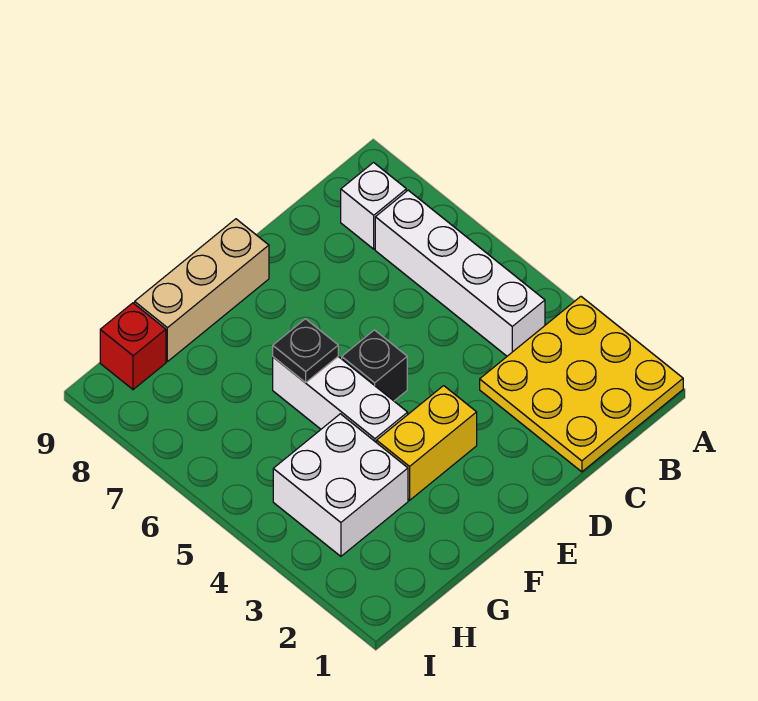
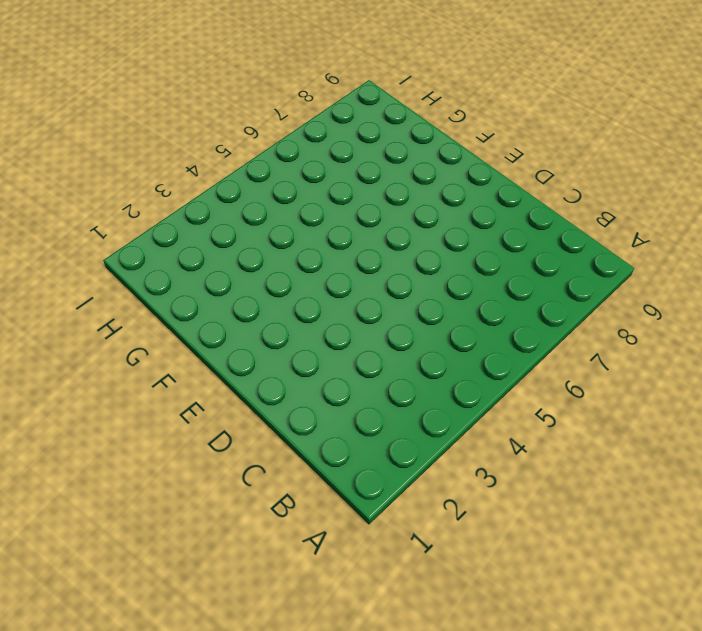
none -> yellow 3x3 plate [480,297,683,472]
none -> white 1x4 brick [375,190,545,356]

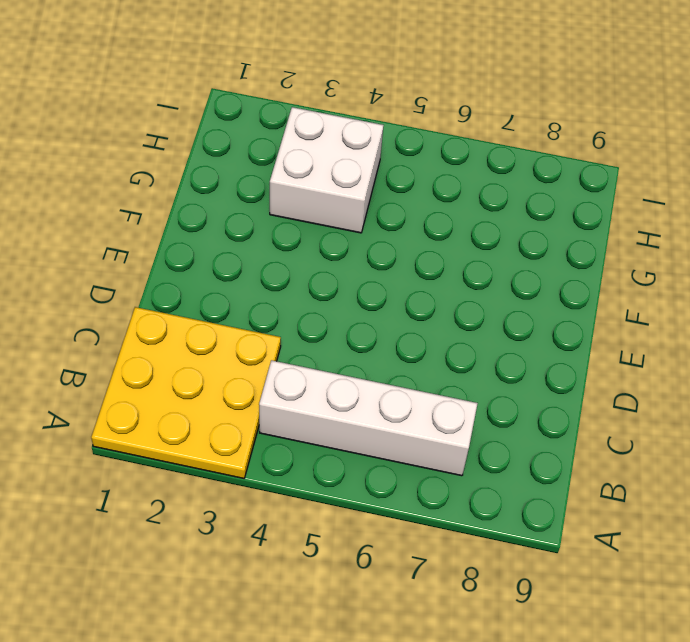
none -> white 1x1 brick [341,163,406,249]
none -> yellow 1x2 brick [377,386,477,500]

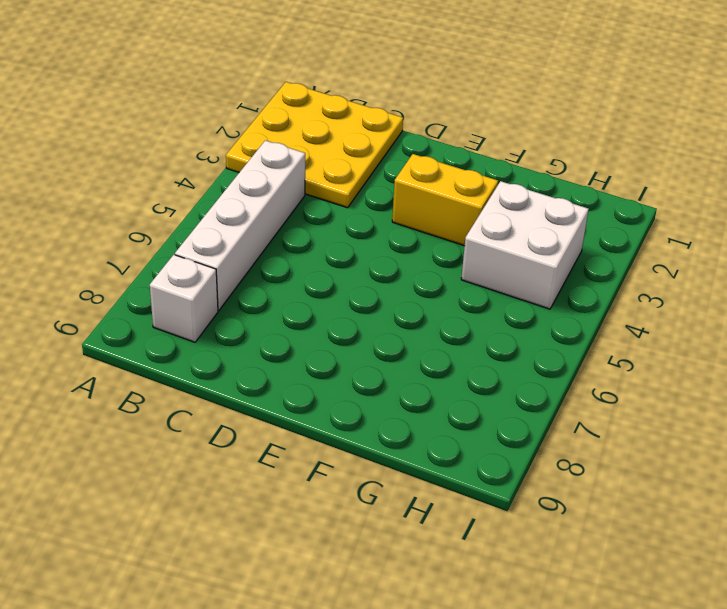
none -> black 1x1 brick [342,330,407,401]
none -> tan 1x3 brick [135,219,269,362]

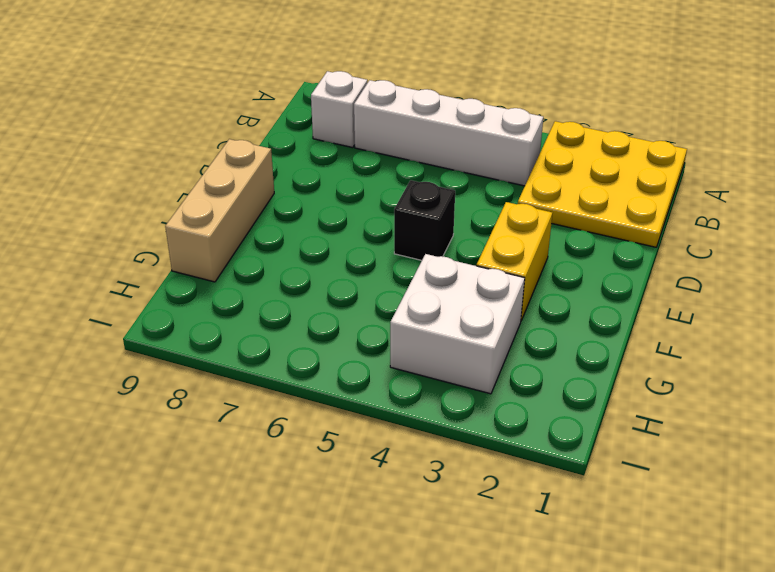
none -> white 1x3 brick [273,357,408,443]
none -> red 1x1 brick [100,303,166,390]

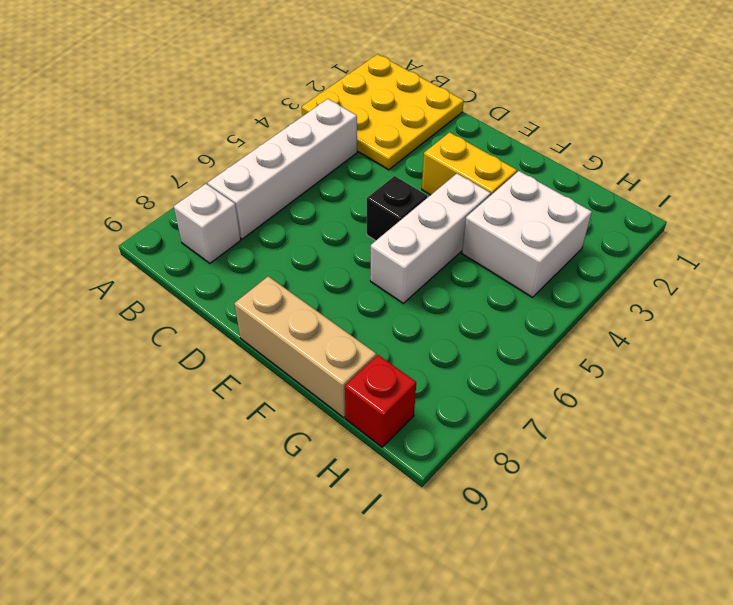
none -> black 1x1 plate [273,319,338,383]

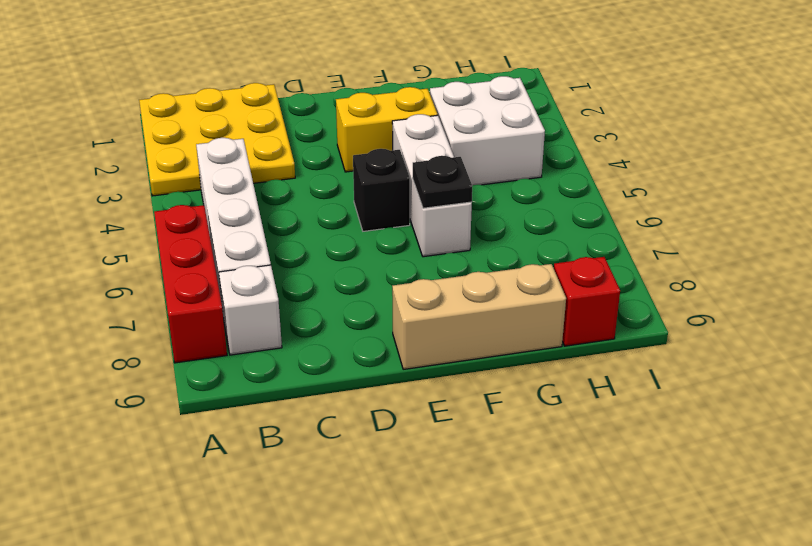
red 1x3 brick [154,205,227,363] -> none

